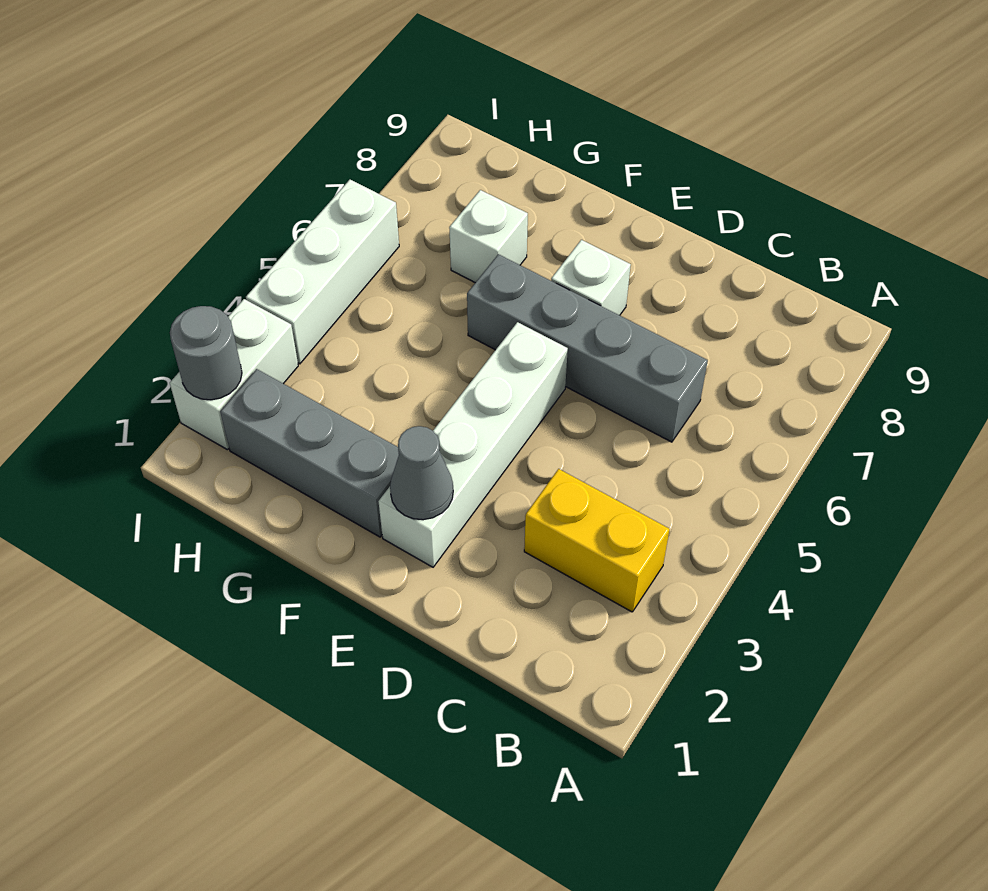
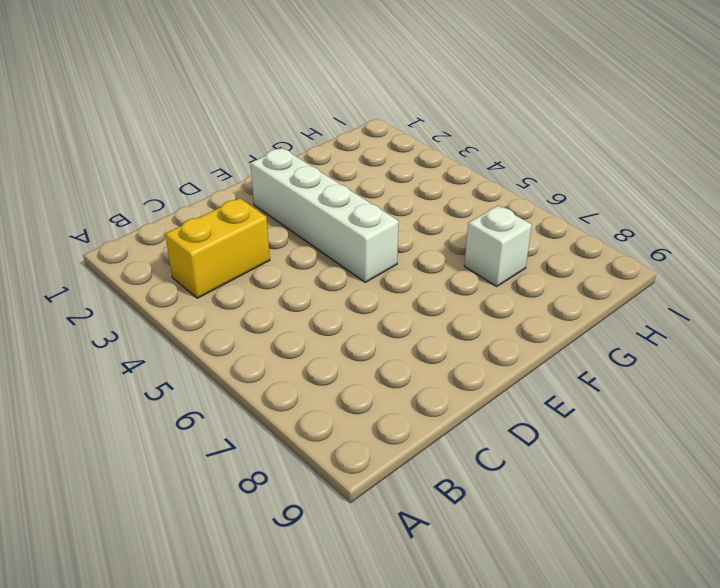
none -> grey 1x4 brick [467,254,708,442]
none -> white 1x1 brick [551,240,631,315]

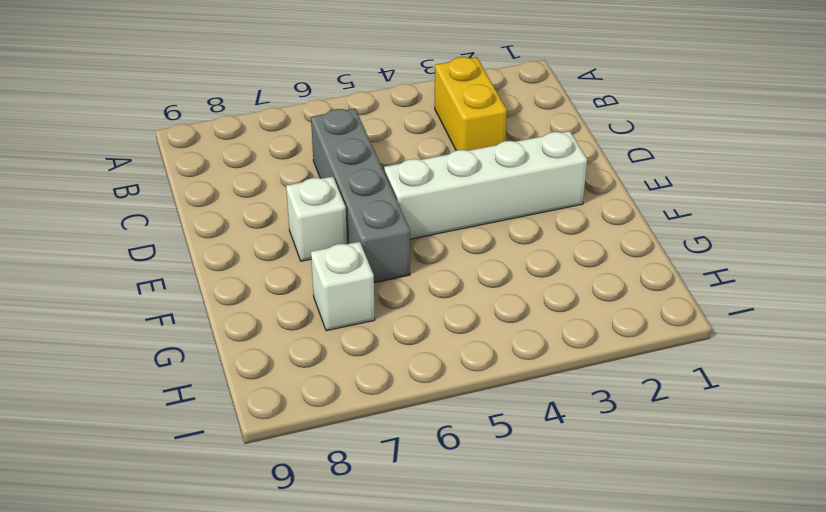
none -> grey 1x3 brick [220,369,399,537]
none -> white 1x2 brick [170,299,298,450]

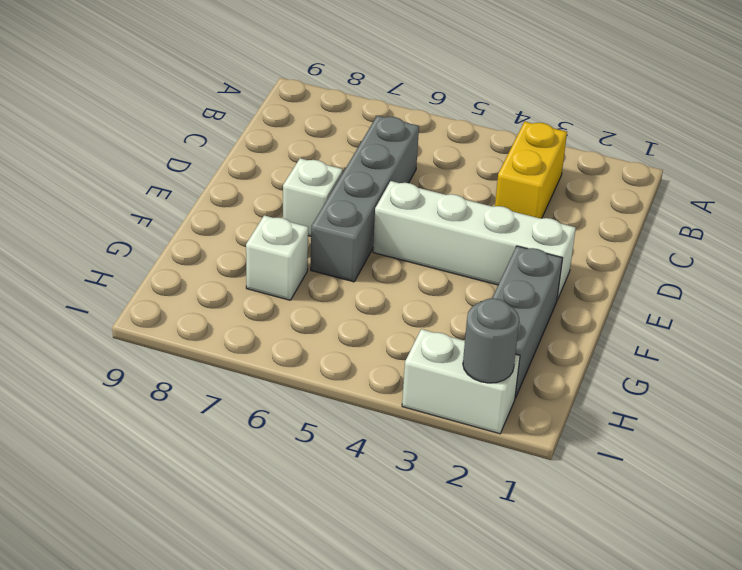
none -> white 1x3 brick [246,180,399,364]
none -> grey 1x1 cone [390,426,453,520]

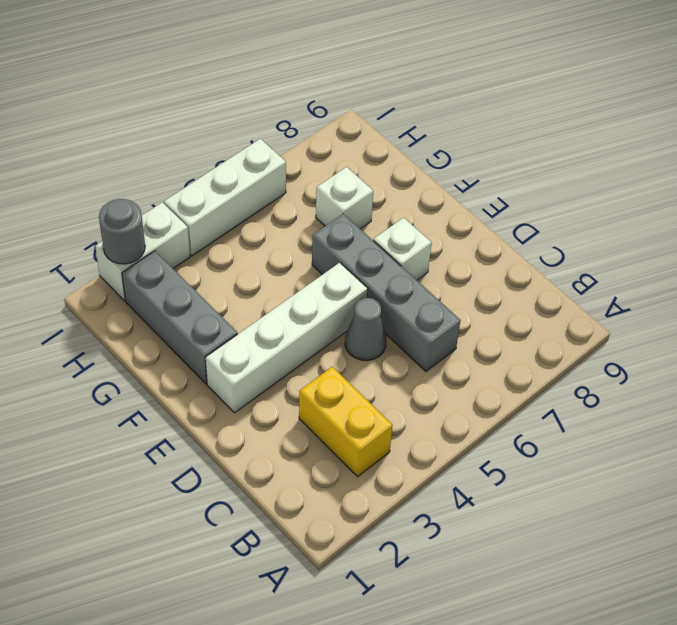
grey 1x1 cone [345,298,386,361] -> grey 1x1 cone moved to [390,426,453,520]

